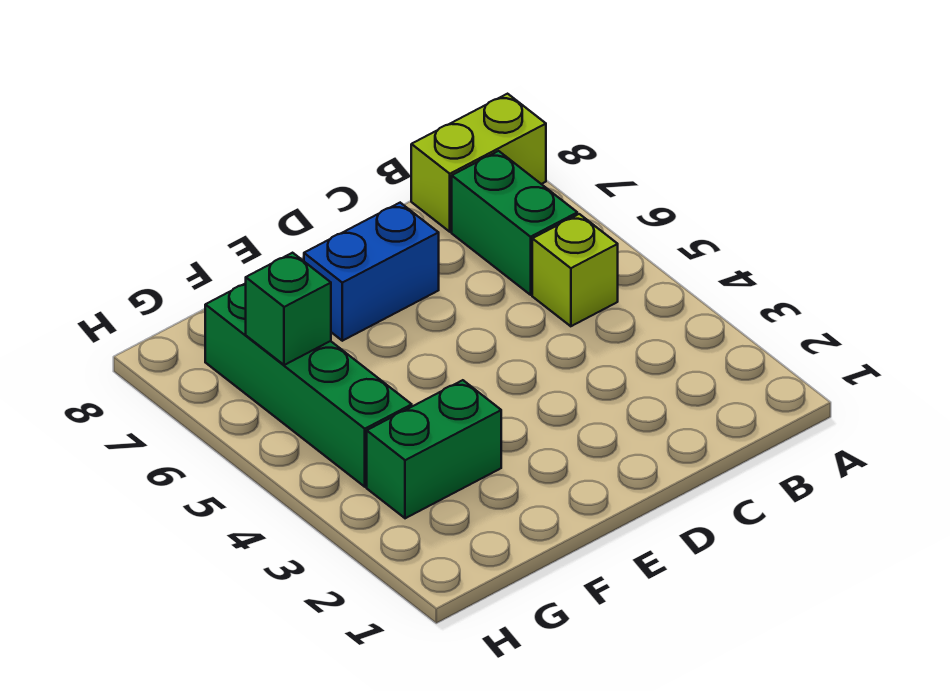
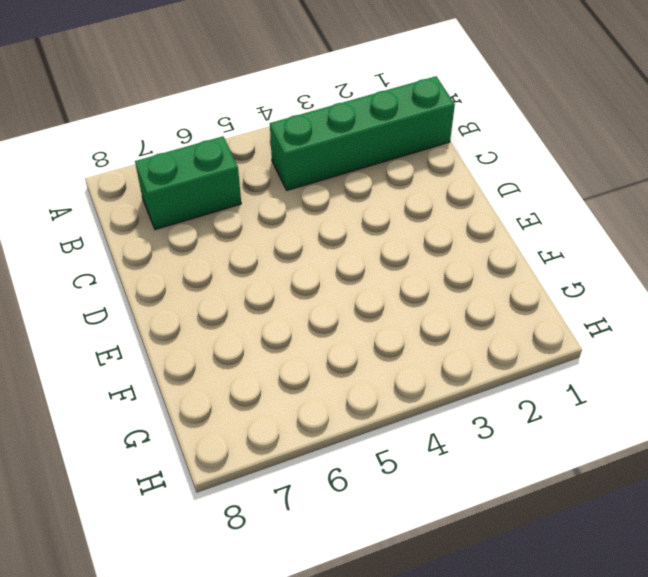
green 1x4 brick [270,76,455,190] -> green 1x4 brick moved to [205,283,412,487]
none -> lime 1x2 brick [411,94,546,232]
none -> lime 1x1 brick [532,214,618,326]

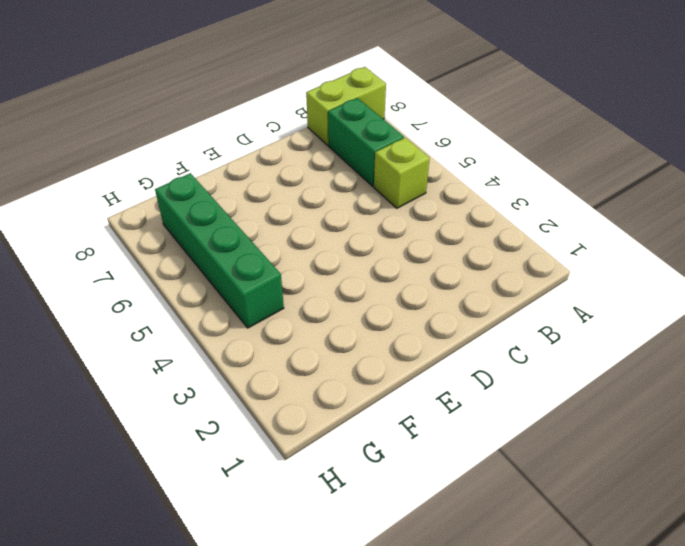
none -> blue 1x2 brick [304,203,439,341]
none -> green 1x2 brick [367,380,501,518]

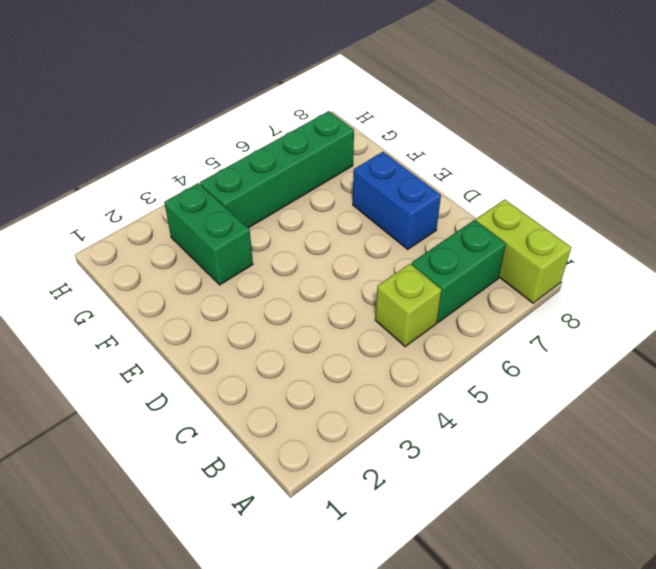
none -> green 1x1 brick [246,253,331,365]

